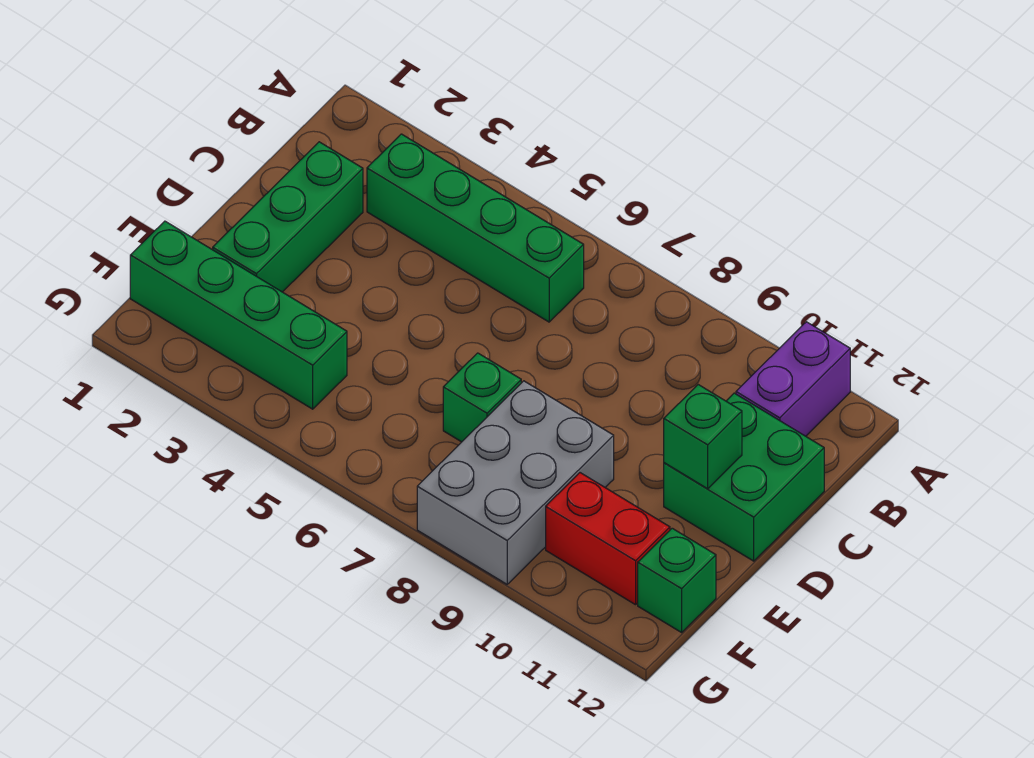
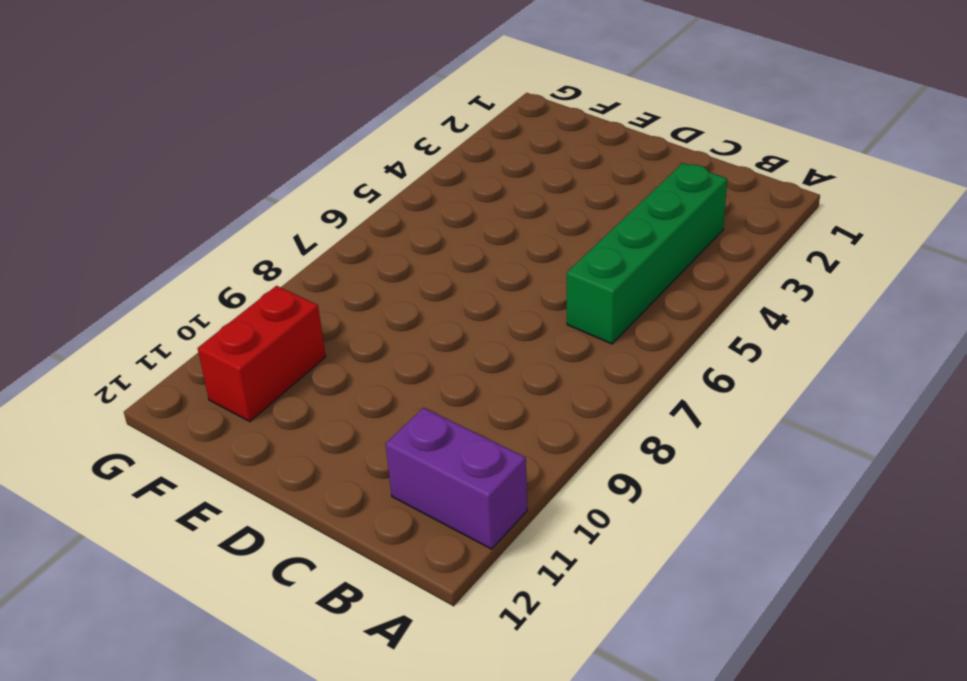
none -> green 1x3 brick [213,142,363,292]
none -> green 2x2 brick [664,393,824,561]

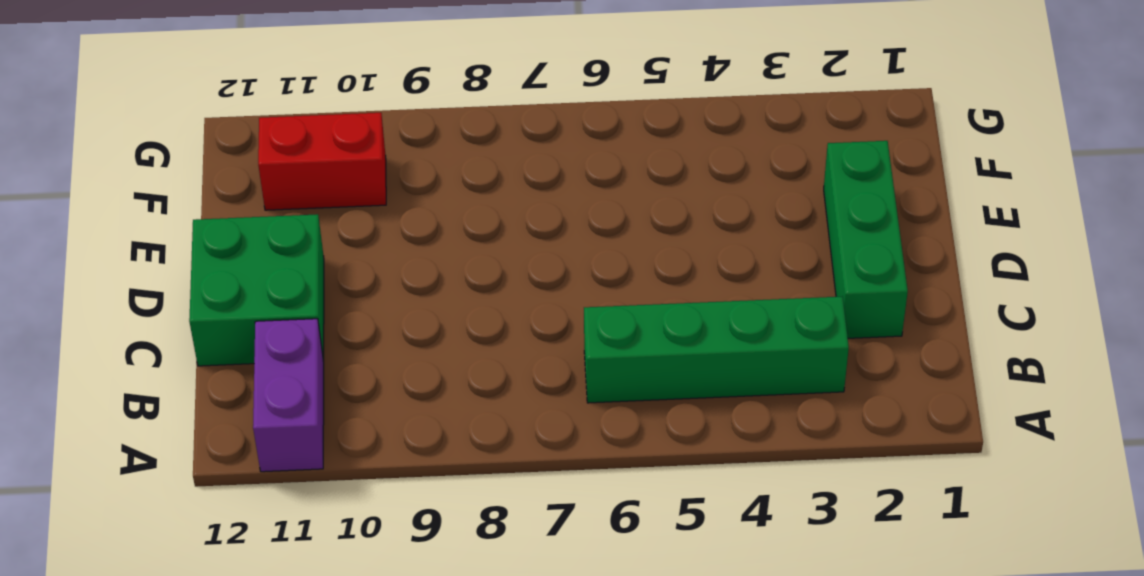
none -> green 1x1 brick [443,353,521,442]
none -> grey 2x3 brick [417,381,614,584]

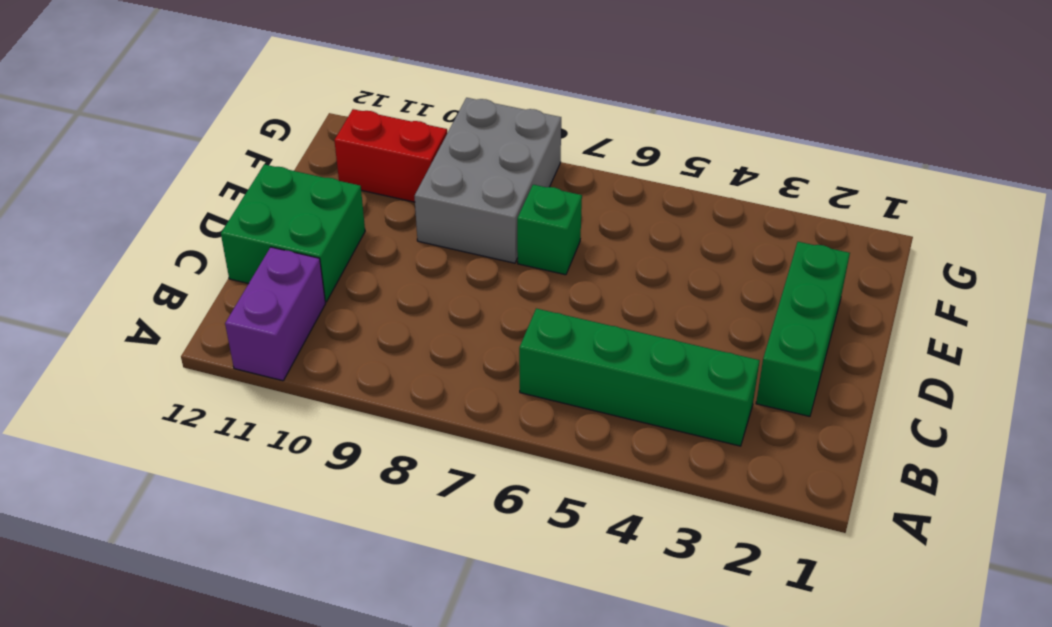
none -> green 1x4 brick [130,221,347,409]
none -> green 1x1 brick [638,528,716,632]

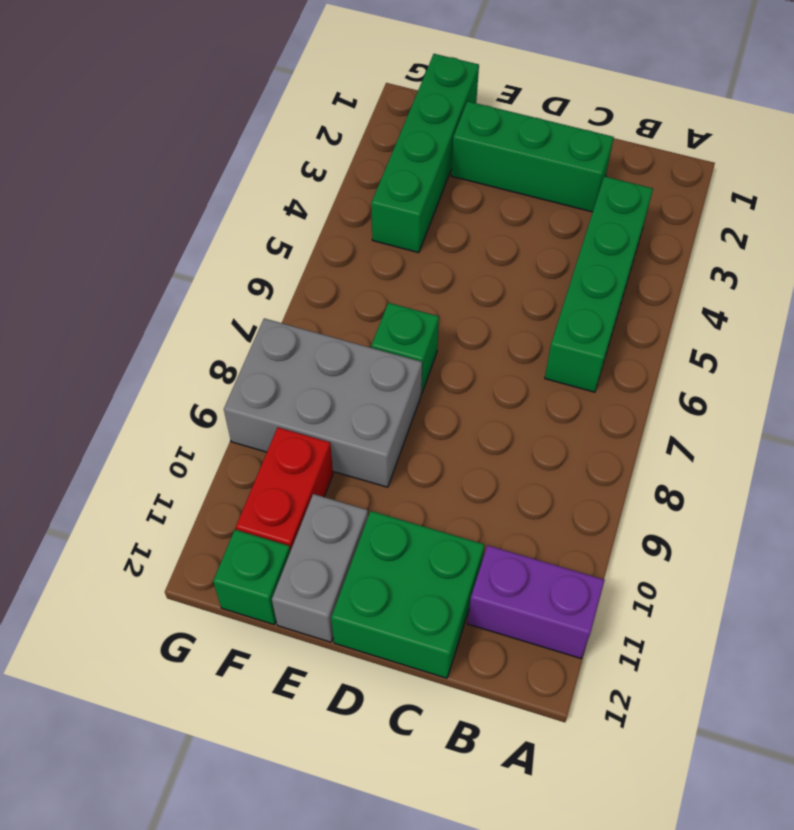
grey 1x2 brick [272,494,368,642] -> none
none -> green 1x1 brick [664,385,742,489]

